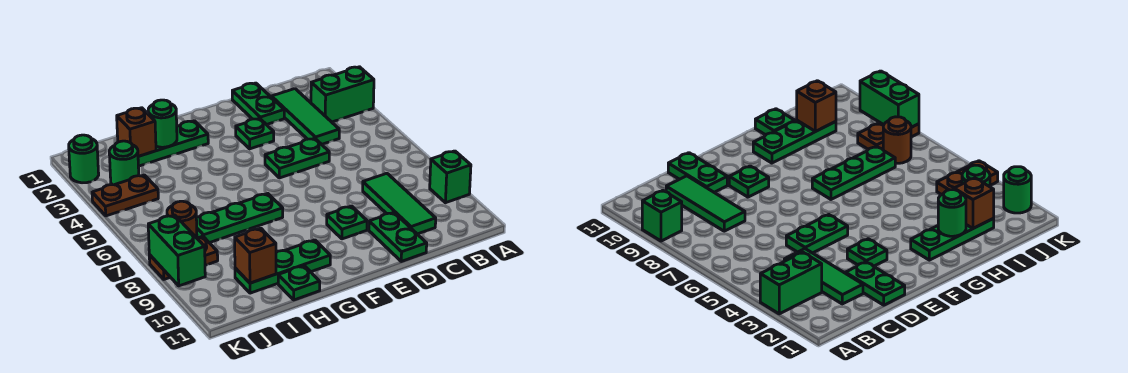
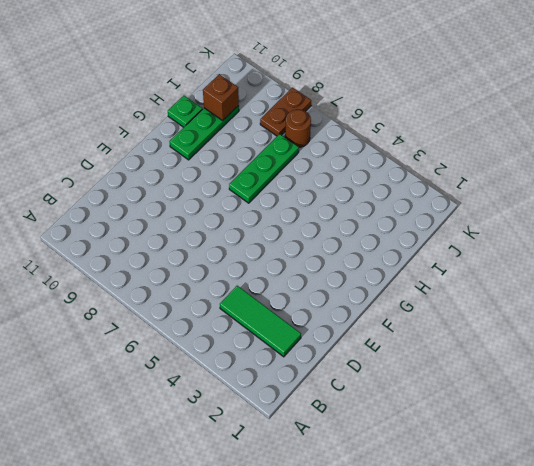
none -> green 1x2 brick [311,67,374,122]
none -> green 1x1 brick [430,151,471,203]
none -> green 1x3 tile [363,173,436,234]

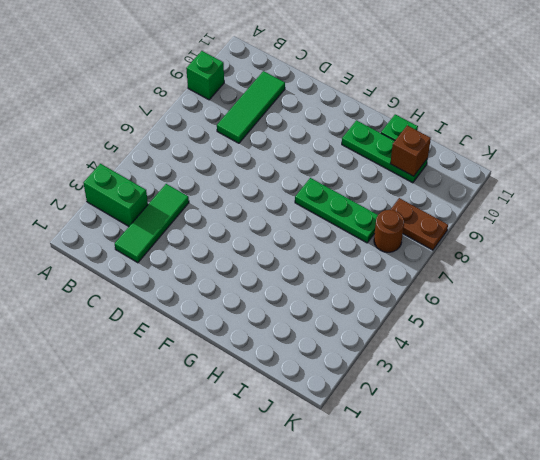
none -> green 1x2 plate [232,83,284,125]
none -> green 1x2 plate [265,138,329,178]
none -> green 1x2 plate [369,213,427,261]

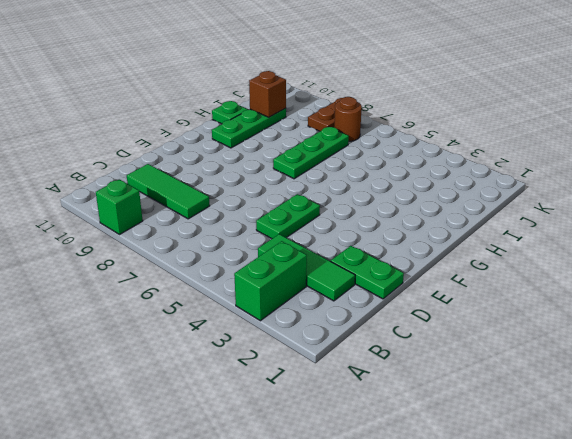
none -> green 1x2 plate [369,213,427,261]
none -> green 1x1 plate [236,118,274,149]
none -> green 1x1 plate [327,206,367,239]

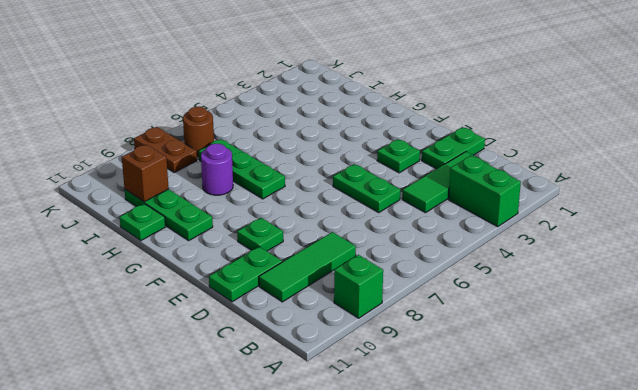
purple 1x1 round brick [201,144,233,195] -> none
none -> green 1x3 plate [138,121,208,166]
none -> green 1x1 round brick [109,141,139,185]
none -> brown 1x2 plate [92,175,158,216]

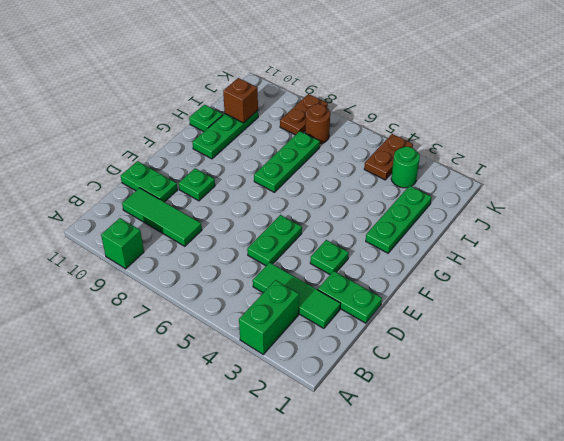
none -> green 1x1 round brick [69,135,99,183]
none -> green 1x1 round brick [148,100,177,147]
none -> brown 1x1 brick [117,108,156,156]

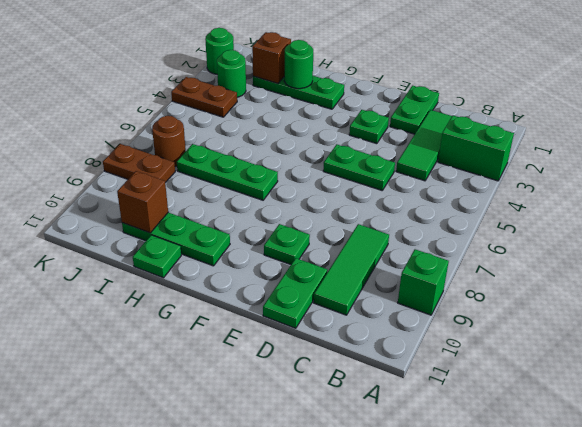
none -> green 1x2 brick [148,215,205,286]

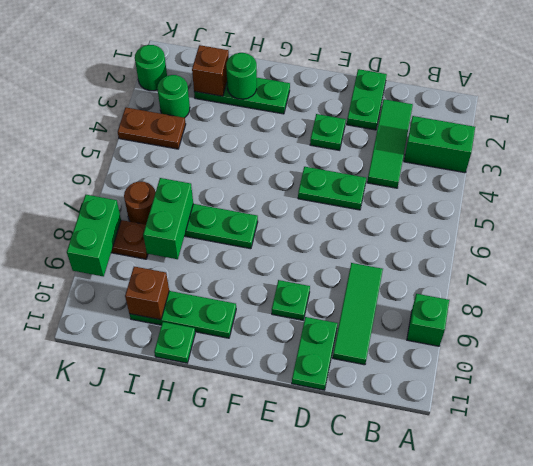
green 1x2 brick [143,178,193,259] -> none

